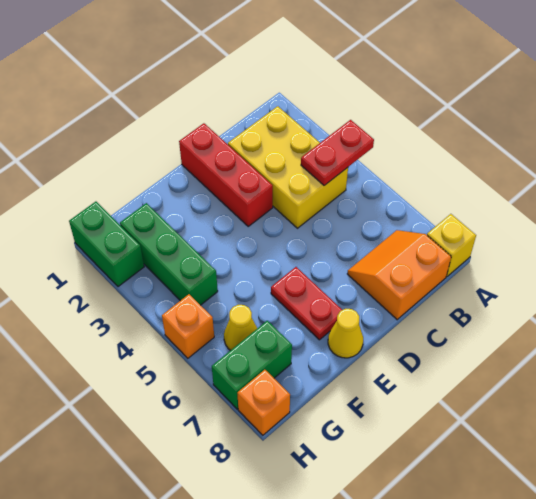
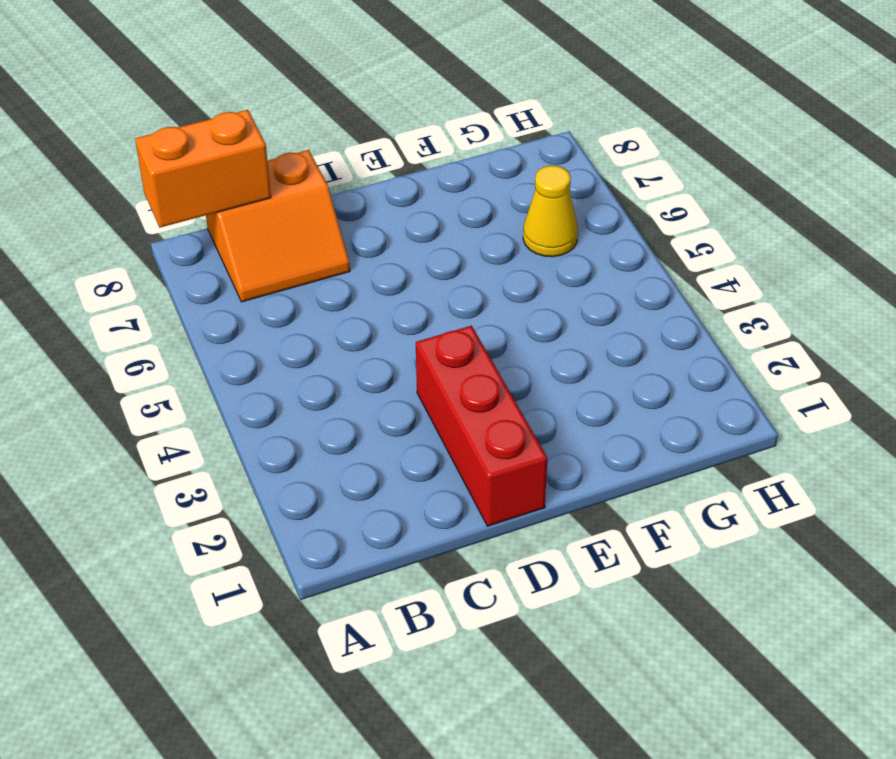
orange 1x2 brick [135,110,271,227] -> none
none -> yellow 1x1 brick [427,214,476,276]
none -> yellow 2x3 brick [228,106,348,228]
none -> red 1x2 plate [271,267,342,340]

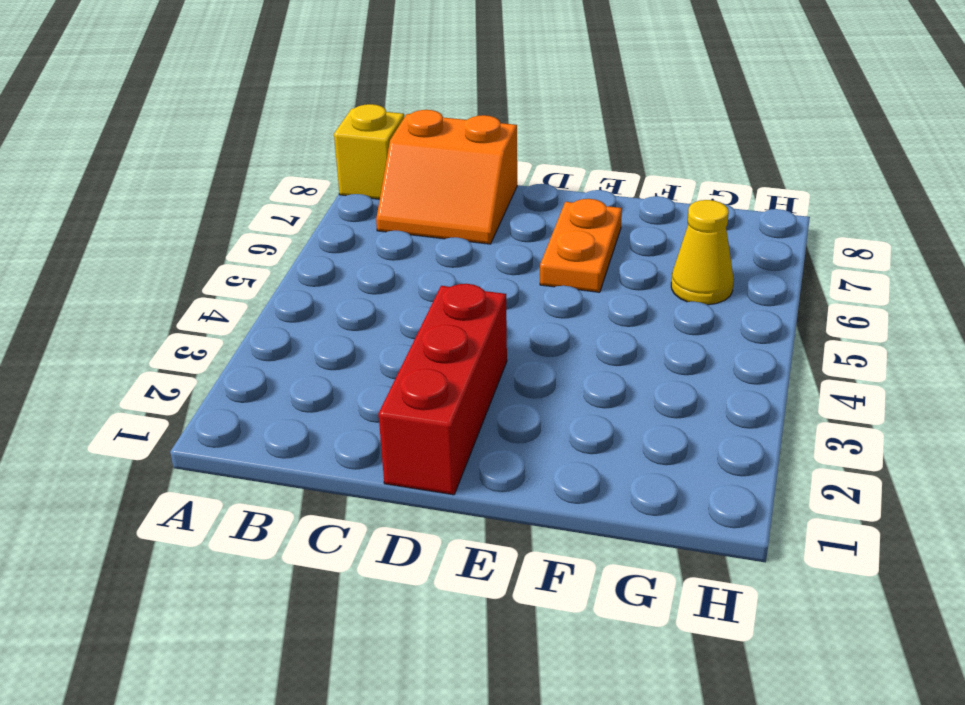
orange 1x2 plate [540,199,622,292] -> red 1x2 plate [271,267,342,340]
none -> yellow 2x3 brick [228,106,348,228]
none -> yellow 1x1 cone [328,309,363,358]
none -> green 1x3 brick [120,203,218,305]

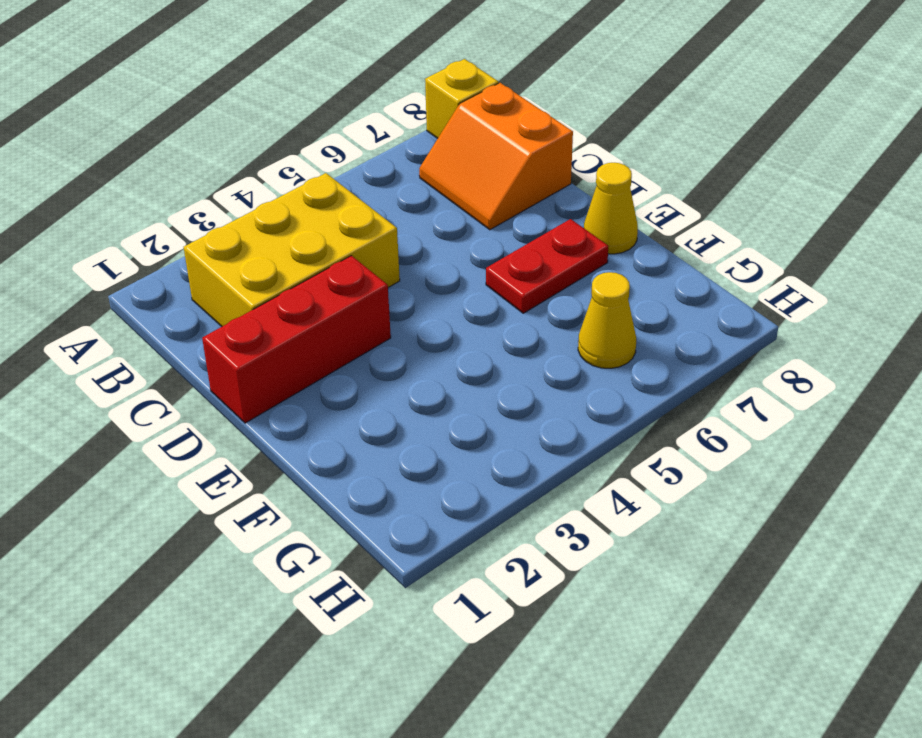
none -> green 1x3 brick [120,203,218,305]
none -> green 1x2 brick [212,321,292,409]
none -> green 1x2 brick [69,202,144,287]

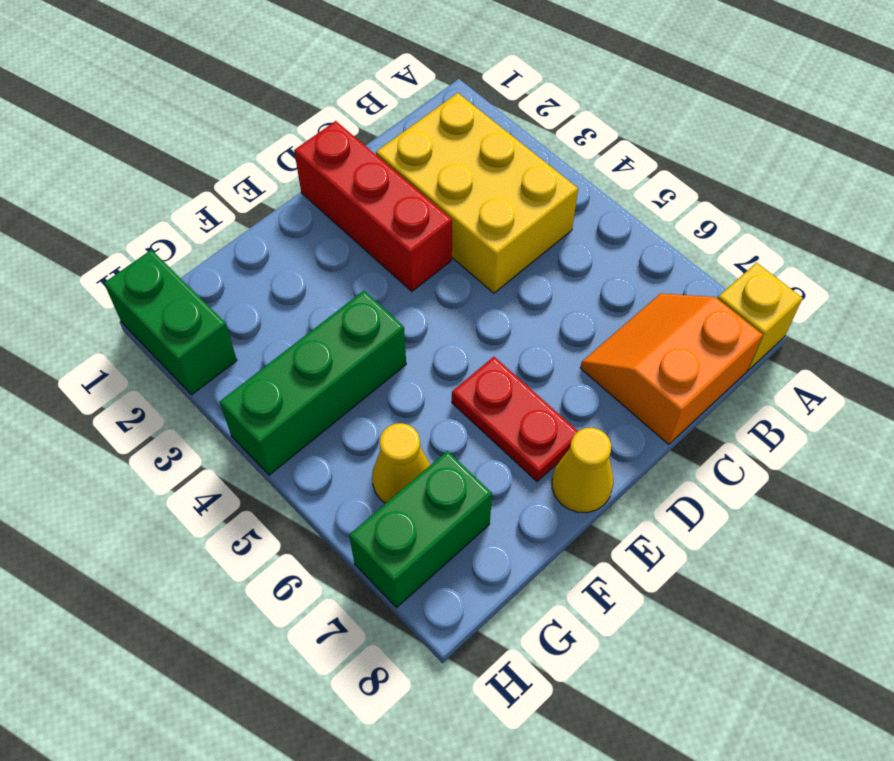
green 1x3 brick [220,291,406,475] -> green 1x3 brick turned to [120,203,218,305]
none -> orange 1x1 brick [162,294,214,358]
none -> orange 1x1 brick [237,370,290,435]
none -> red 1x2 plate [301,120,374,186]

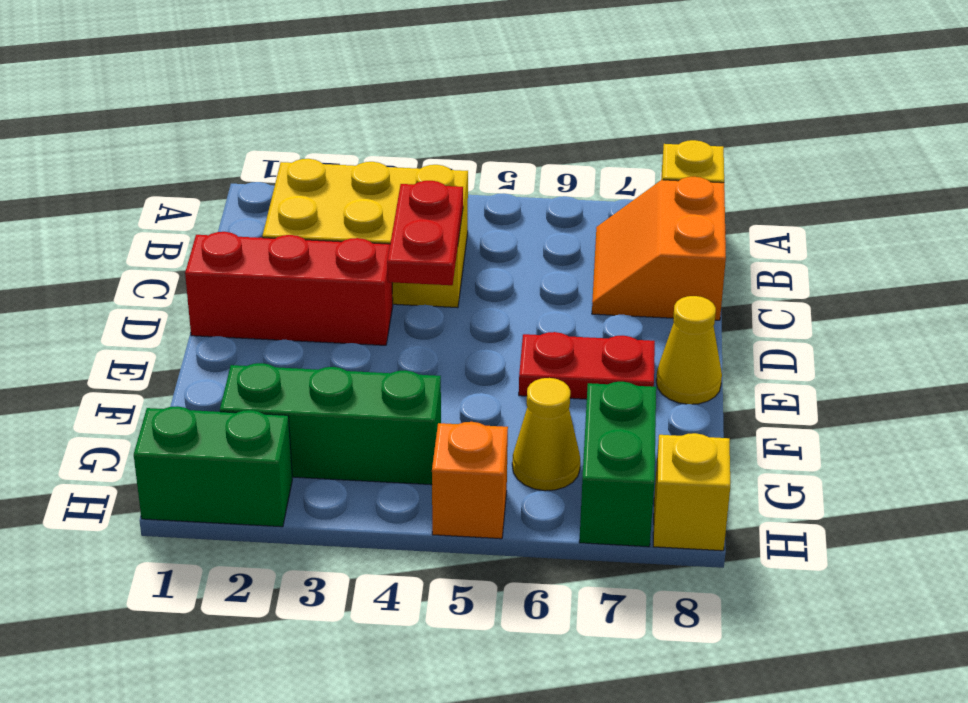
red 1x2 plate [387,181,463,285] -> red 1x2 plate moved to [301,120,374,186]
yellow 1x1 brick [653,433,730,551] -> orange 1x1 brick [237,370,290,435]

